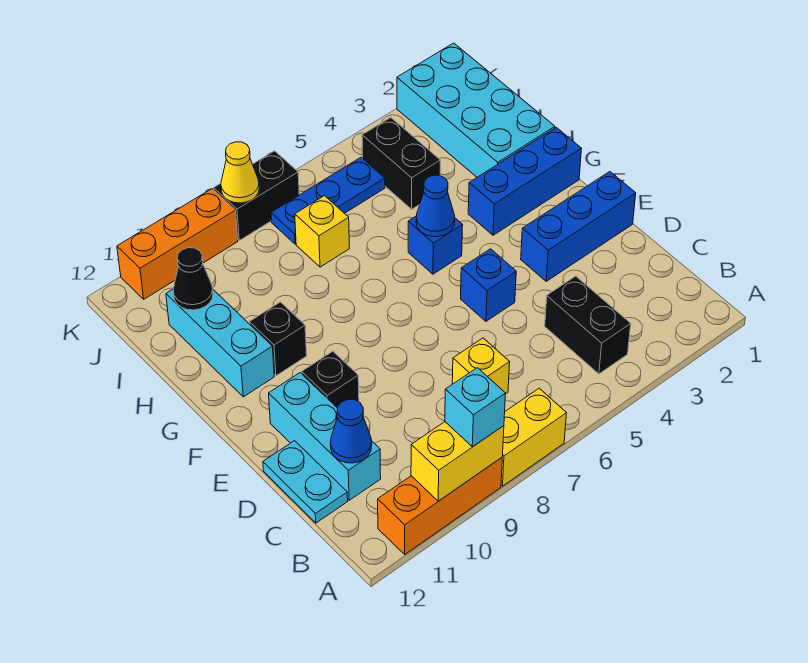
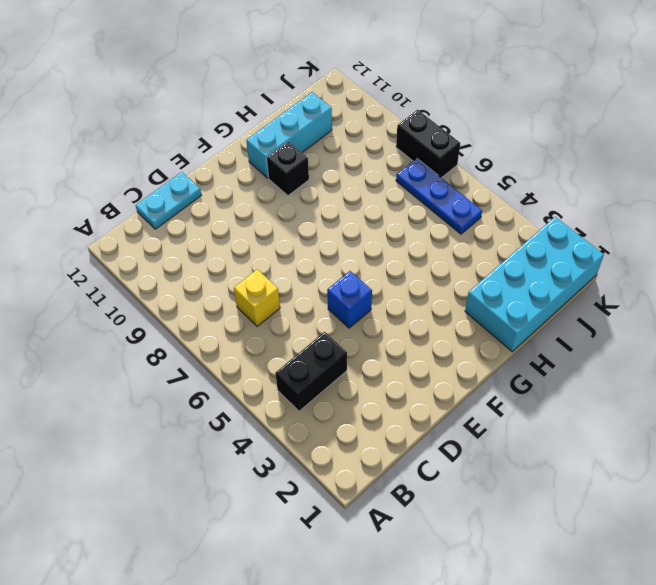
none -> yellow 1x2 brick [501,388,567,486]
none -> orange 1x3 brick [378,458,502,554]
none -> cyan 1x3 brick [269,373,381,500]

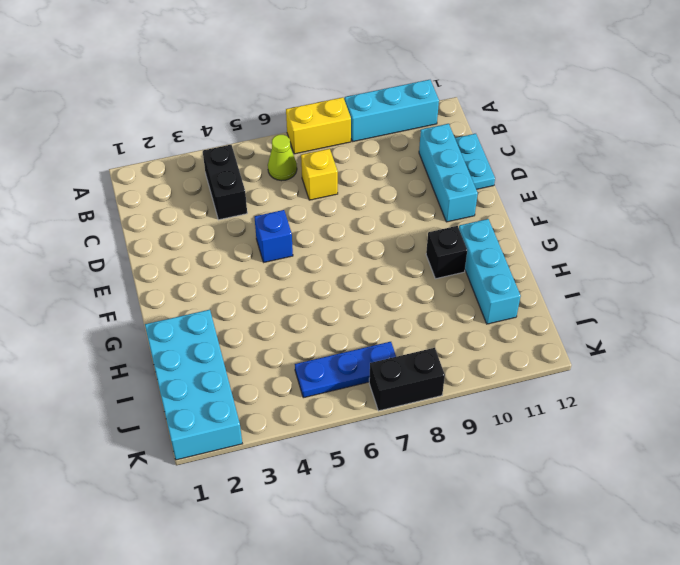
cyan 1x3 brick [345,80,439,142] -> orange 1x3 brick [378,458,502,554]
lime 1x1 cone [268,135,297,181] -> none
none -> blue 1x3 brick [521,172,636,281]
none -> black 1x1 brick [302,351,359,408]
none -> blue 1x3 brick [468,128,582,235]

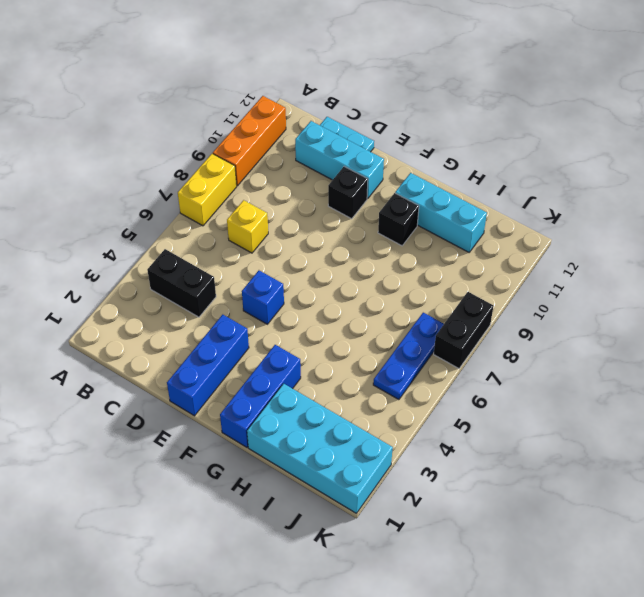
none -> blue 1x1 brick [408,216,463,274]
none -> black 1x2 brick [362,117,440,209]
none -> yellow 1x1 brick [295,196,350,267]

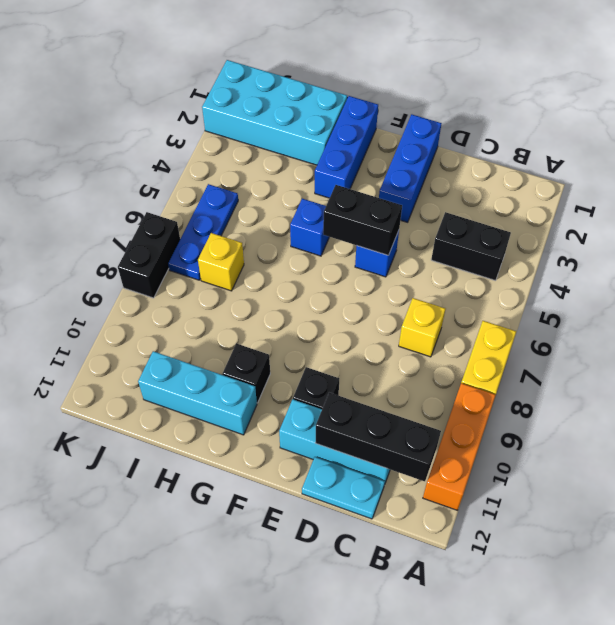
black 1x3 brick [315,393,441,481] -> blue 1x1 cone [330,399,372,463]
black 1x2 brick [323,185,402,255] -> black 1x2 brick moved to [362,117,440,209]
none -> orange 1x3 brick [117,189,238,299]
none -> yellow 1x2 brick [411,422,504,501]
none -> blue 1x1 cone [416,175,455,237]

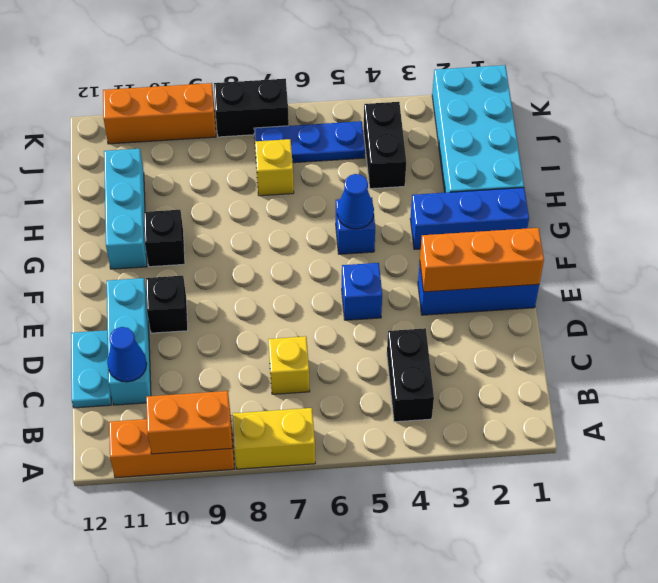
orange 1x2 brick [146,391,232,454] -> yellow 1x2 brick [411,422,504,501]
orange 1x3 brick [420,228,544,292] -> none
none -> black 1x1 cone [173,248,213,310]
none -> yellow 1x1 cone [221,142,259,203]
none -> cyan 1x1 brick [445,368,506,447]

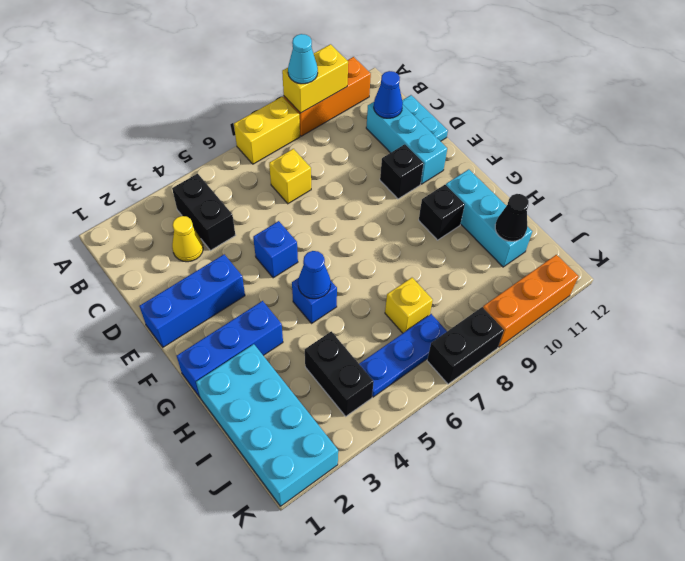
cyan 1x1 cone [288,34,318,84] -> cyan 1x1 brick [445,368,506,447]
yellow 1x1 cone [172,216,203,262] -> yellow 1x1 cone moved to [221,142,259,203]

